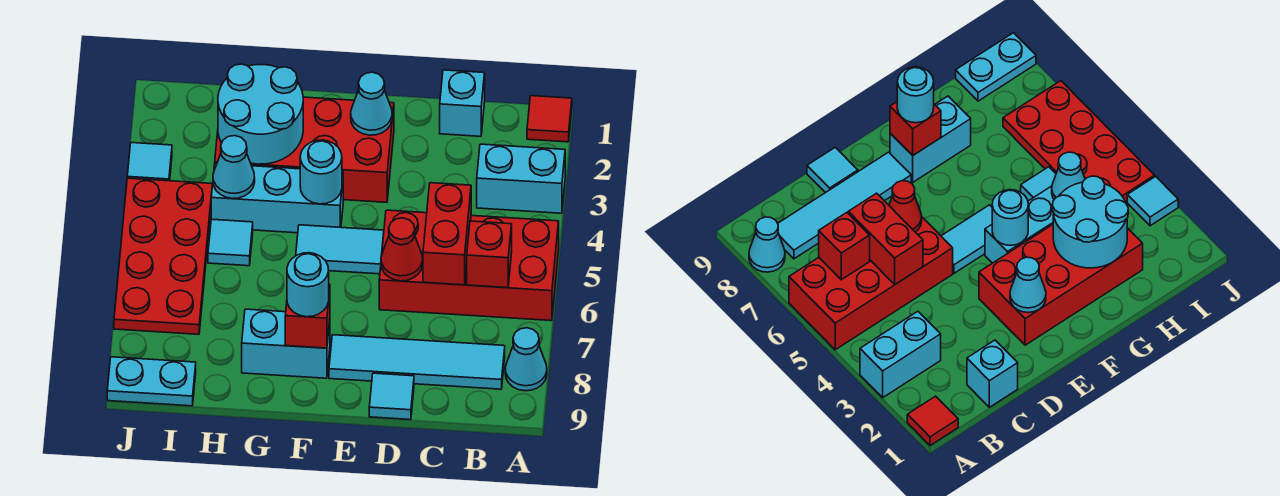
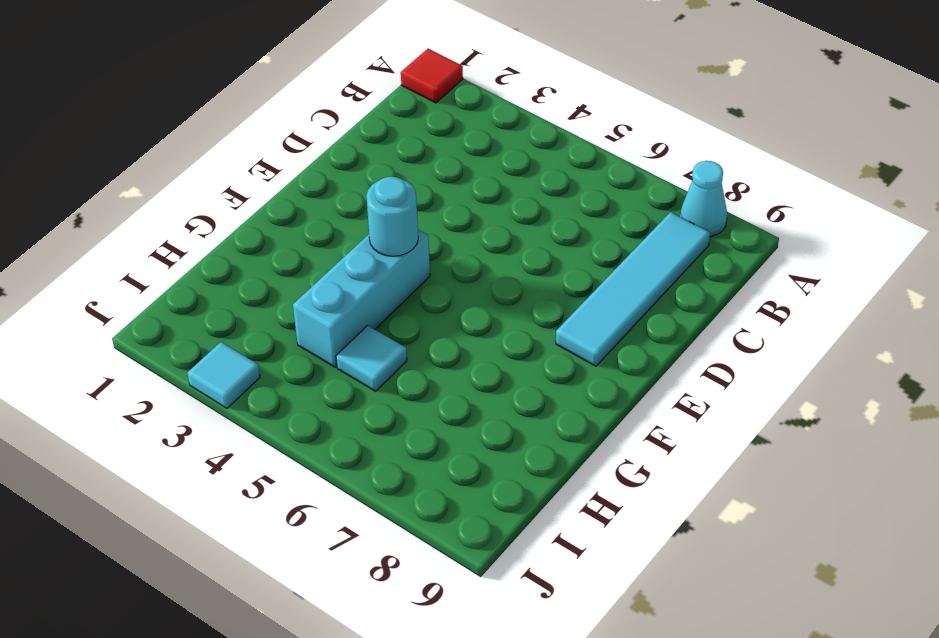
none -> cyan 1x2 brick [477,144,565,213]
none -> red 2x4 brick [379,210,559,321]
none -> cyan 1x1 brick [440,70,485,136]

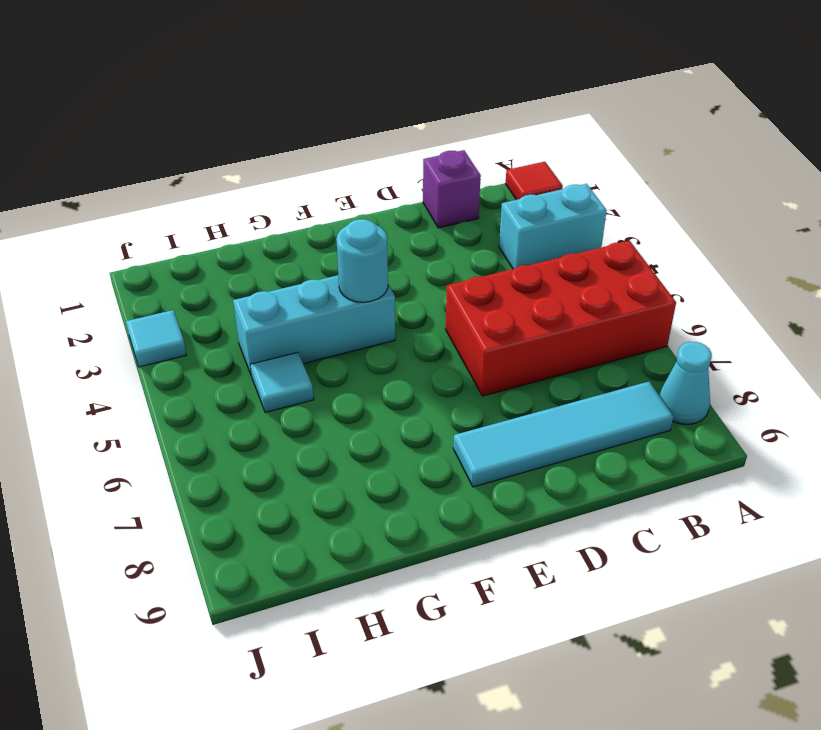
purple 1x1 brick [423,150,481,228] -> cyan 1x1 brick [440,70,485,136]
none -> cyan 1x1 tile [369,373,414,420]
none -> red 2x4 brick [215,97,394,202]
none -> cyan 1x2 tile [296,225,384,274]

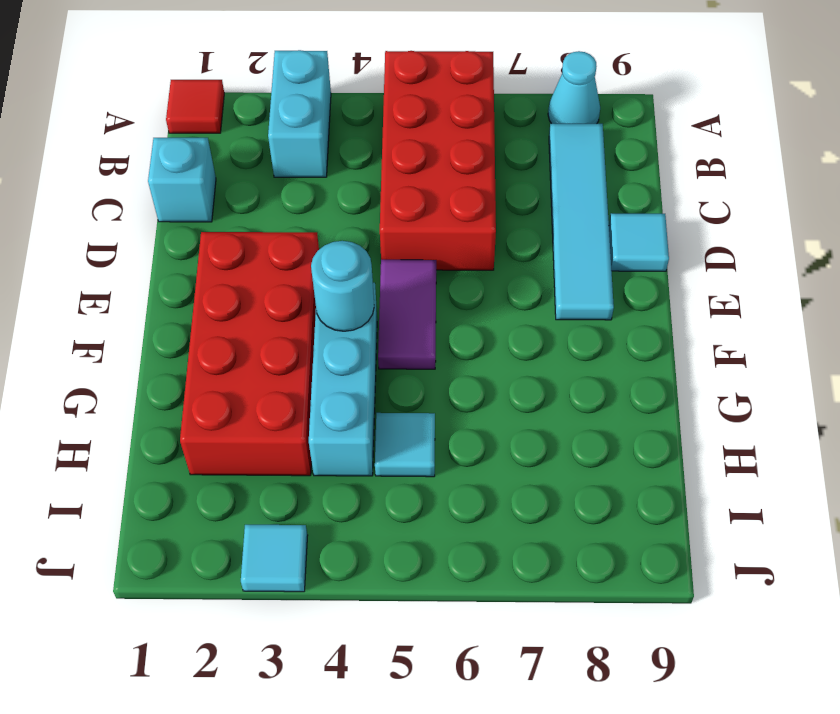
purple 1x2 tile [378,260,436,369] -> cyan 1x2 tile [296,225,384,274]
none -> cyan 1x2 brick [242,309,330,378]
none -> red 2x4 plate [114,178,212,334]
none -> cyan 1x2 plate [107,357,196,406]

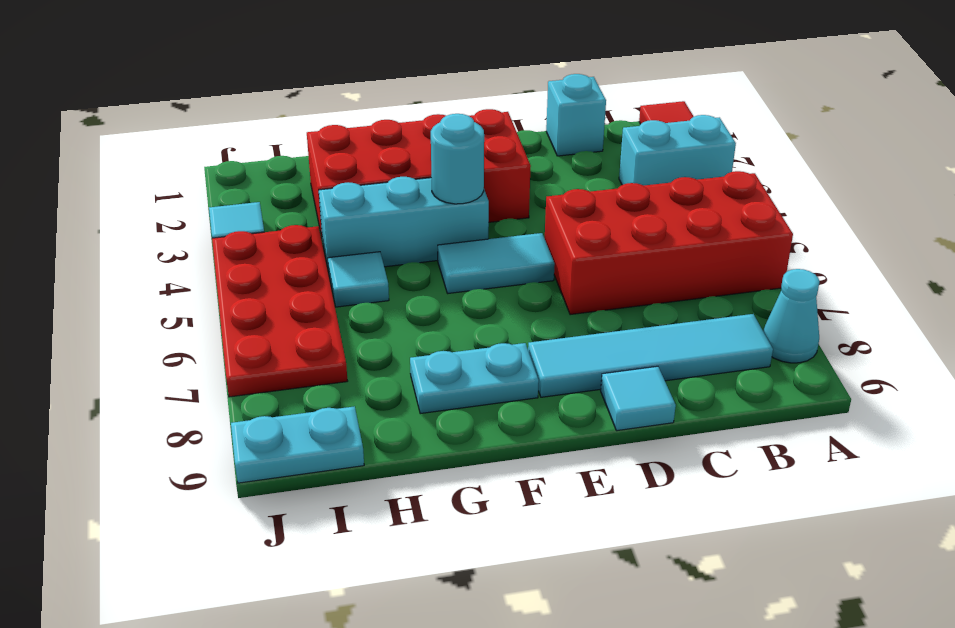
cyan 1x2 plate [410,343,539,414] -> cyan 1x2 brick [242,309,330,378]
none -> red 1x1 brick [467,221,512,288]
none -> red 1x2 brick [423,183,471,285]
none -> red 1x1 cone [381,218,423,281]

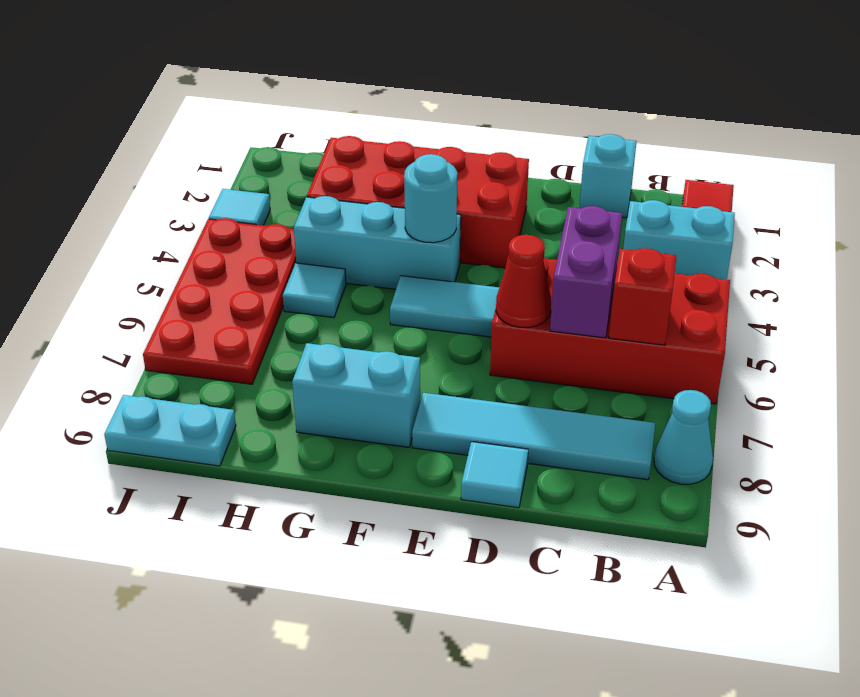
purple 1x2 brick [550,206,622,338] -> red 1x2 brick [423,183,471,285]
none -> cyan 1x1 cone [351,72,392,135]
none -> red 1x1 brick [285,284,330,348]
none -> cyan 2x2 round brick [218,64,303,164]

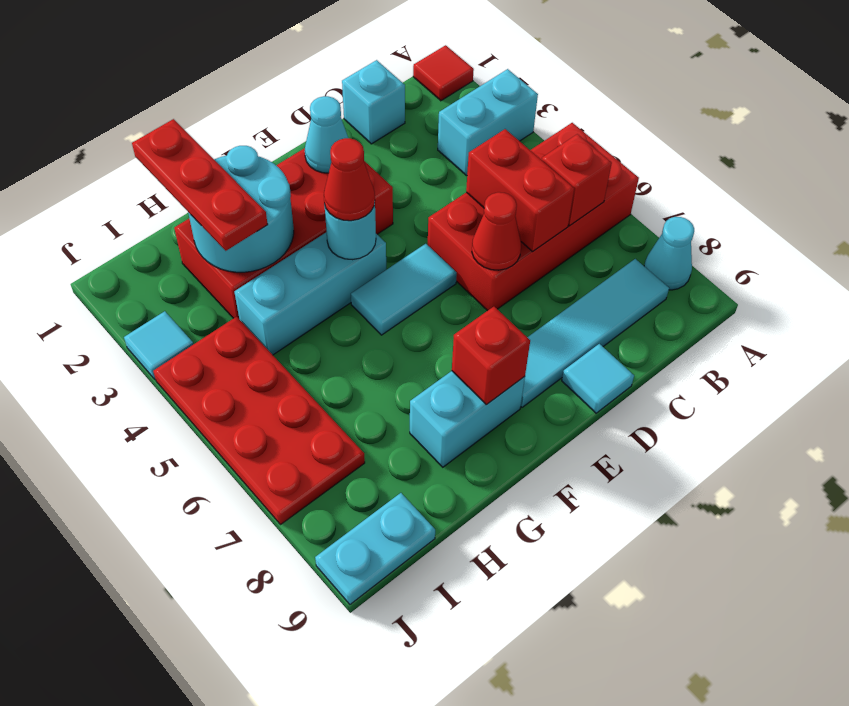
red 1x1 cone [324,138,375,221] -> none
red 1x3 plate [132,119,268,251] -> none
none -> cyan 1x1 tile [208,219,253,266]
none -> cyan 1x1 cone [213,136,255,199]
none -> cyan 1x1 round brick [287,253,329,317]

